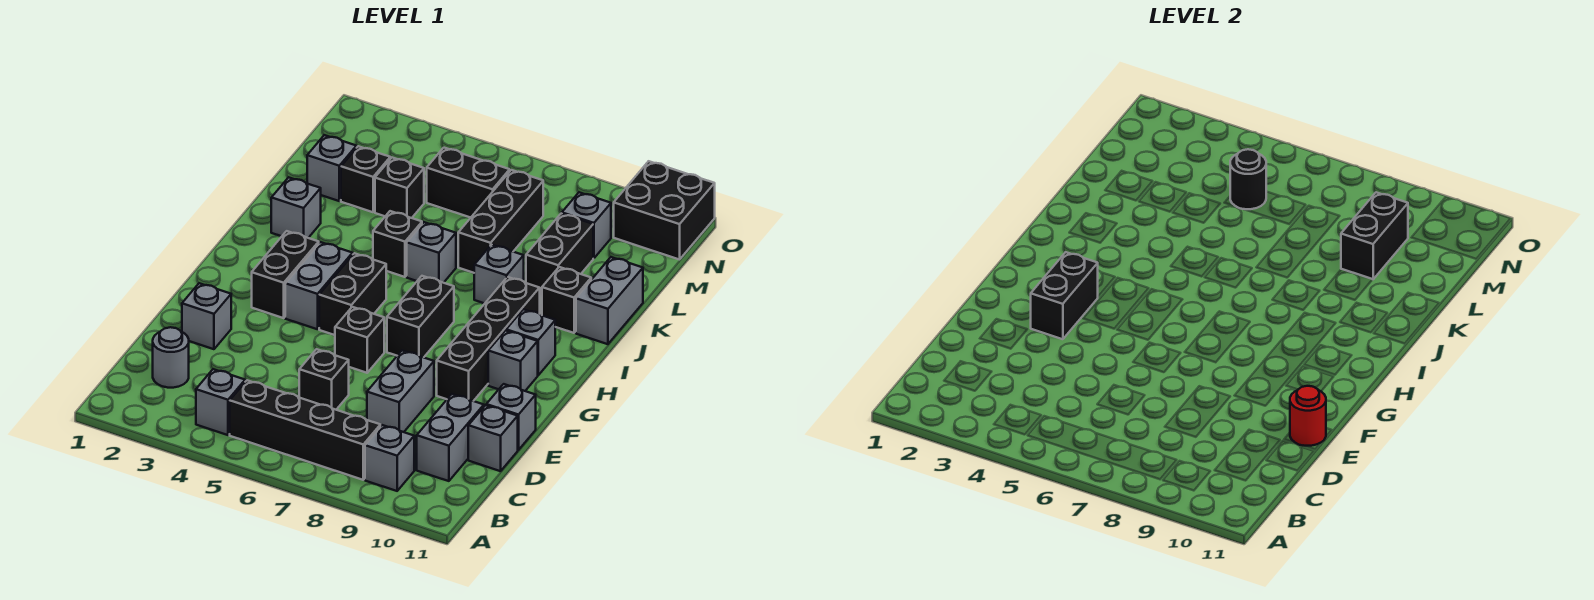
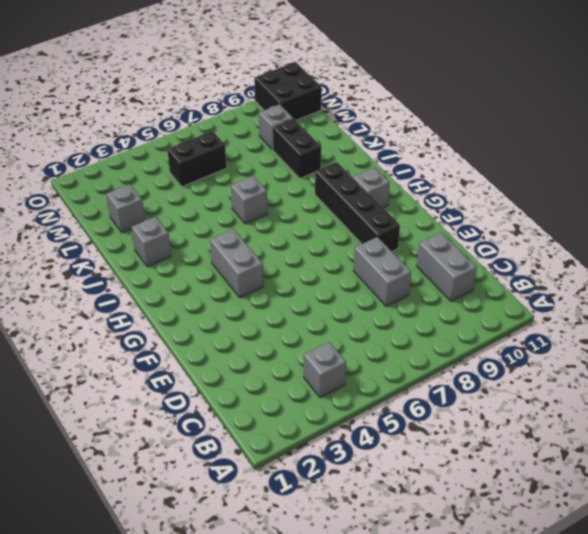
none -> black 1x4 brick [230,380,380,480]
none -> grey 1x1 brick [365,425,414,491]
none -> grey 1x1 round brick [153,327,189,388]
none -> black 1x1 brick [299,349,349,410]

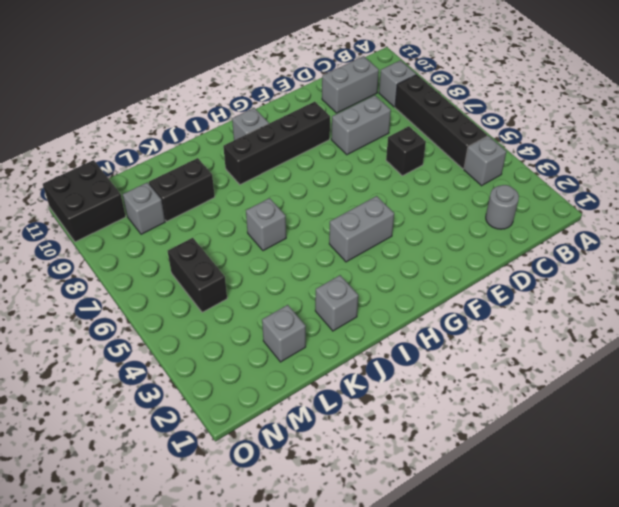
none -> grey 1x1 brick [468,405,518,471]
none -> grey 1x1 brick [182,283,231,349]
none -> grey 1x1 brick [486,384,536,450]
none -> black 1x1 brick [335,307,384,373]

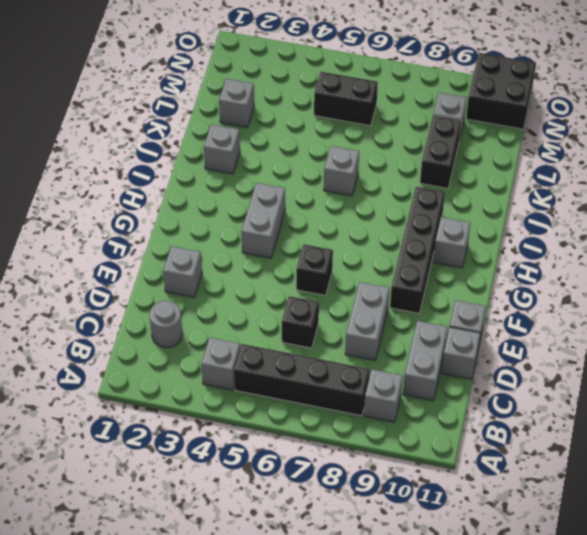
none -> black 1x2 brick [252,231,319,318]
none -> black 1x2 brick [319,253,386,335]
none -> black 1x2 brick [387,276,454,357]
none -> grey 1x1 brick [488,331,538,391]

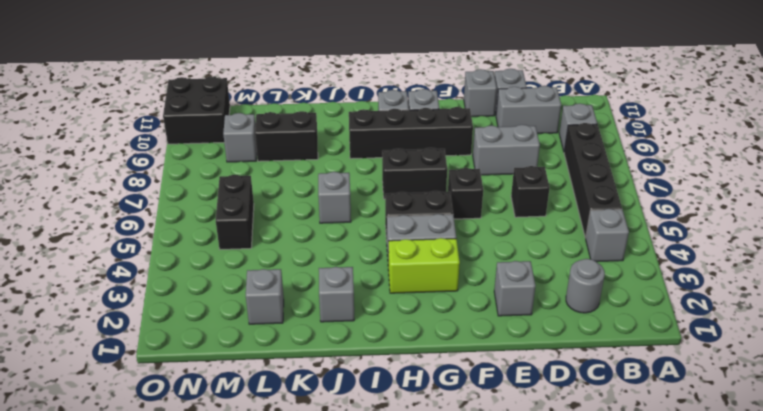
lime 1x2 brick [388,238,460,293] -> black 1x2 brick [252,231,319,318]
none -> black 1x1 brick [373,211,422,277]
none -> grey 1x1 brick [474,245,524,303]
none -> black 1x1 brick [542,267,591,333]
none -> grey 1x2 brick [576,257,643,344]

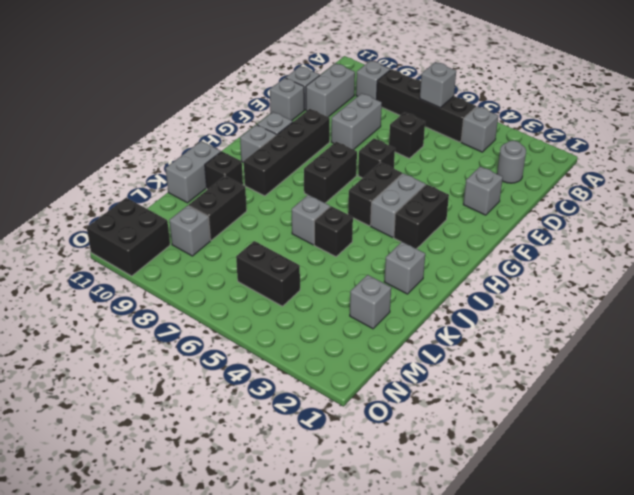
grey 1x1 brick [420,62,456,108] -> grey 1x1 brick moved to [474,245,524,303]
none -> black 1x3 brick [458,170,543,273]
none -> black 1x1 brick [341,146,390,212]
none -> black 1x1 brick [375,158,424,218]
none -> red 1x1 round brick [1290,386,1326,446]

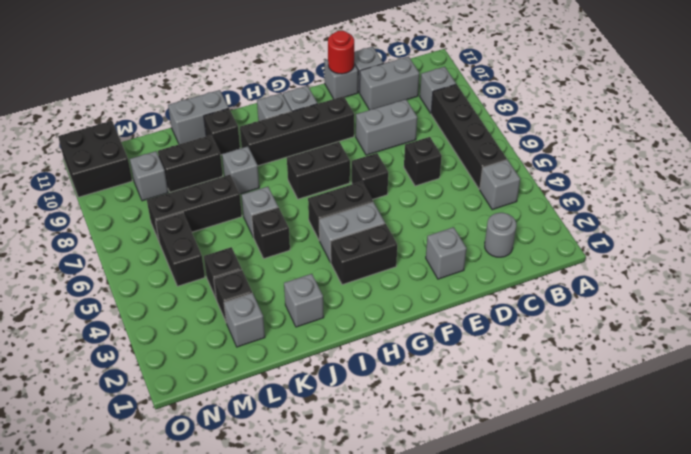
none -> black 1x2 brick [1031,252,1098,339]
none -> black 1x2 brick [1341,192,1408,279]
none -> black 1x1 round brick [1230,149,1266,209]

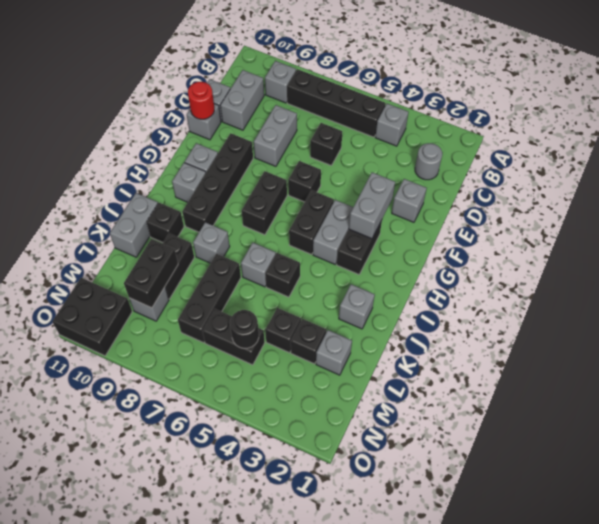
grey 1x2 brick [349,172,395,239] -> black 1x2 brick [1031,252,1098,339]

